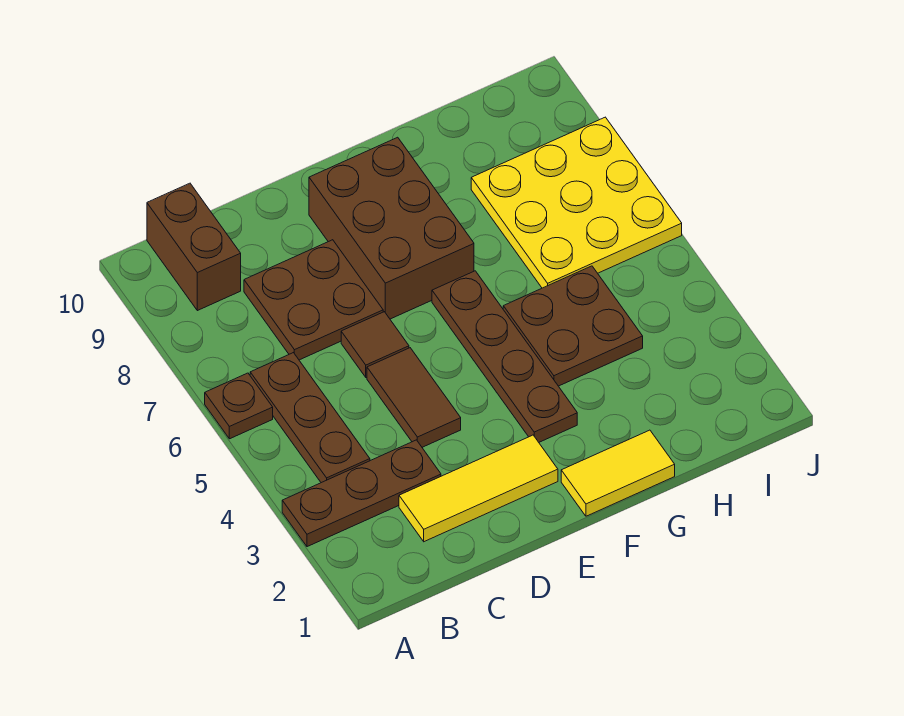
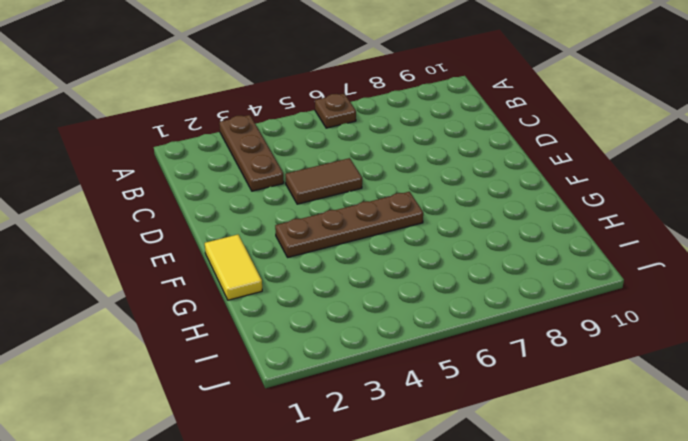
none -> brown 1x3 plate [250,353,370,483]
none -> brown 1x2 brick [147,183,241,311]
none -> yellow 1x3 tile [399,435,558,542]

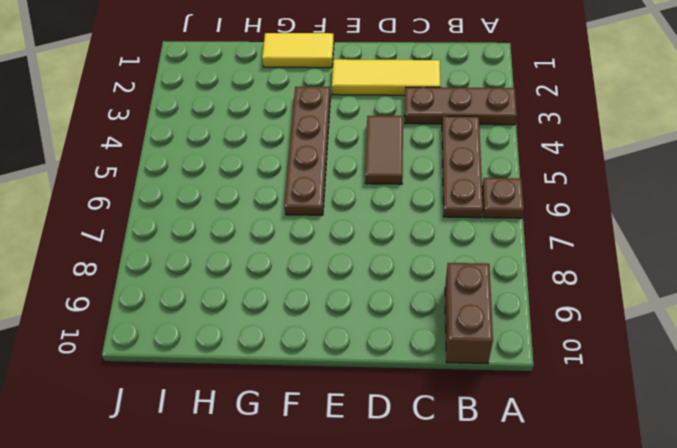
none -> brown 2x2 plate [244,240,383,360]
none -> brown 1x1 tile [341,312,409,377]
none -> brown 2x3 brick [309,137,474,319]

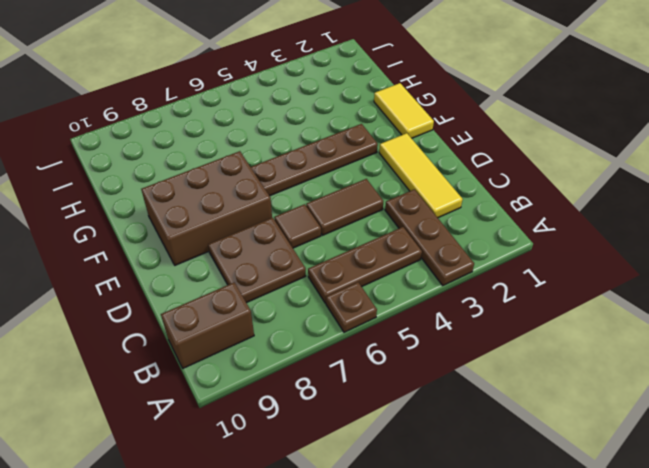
none -> brown 2x2 plate [503,266,643,386]
none -> yellow 3x3 plate [471,117,682,288]

